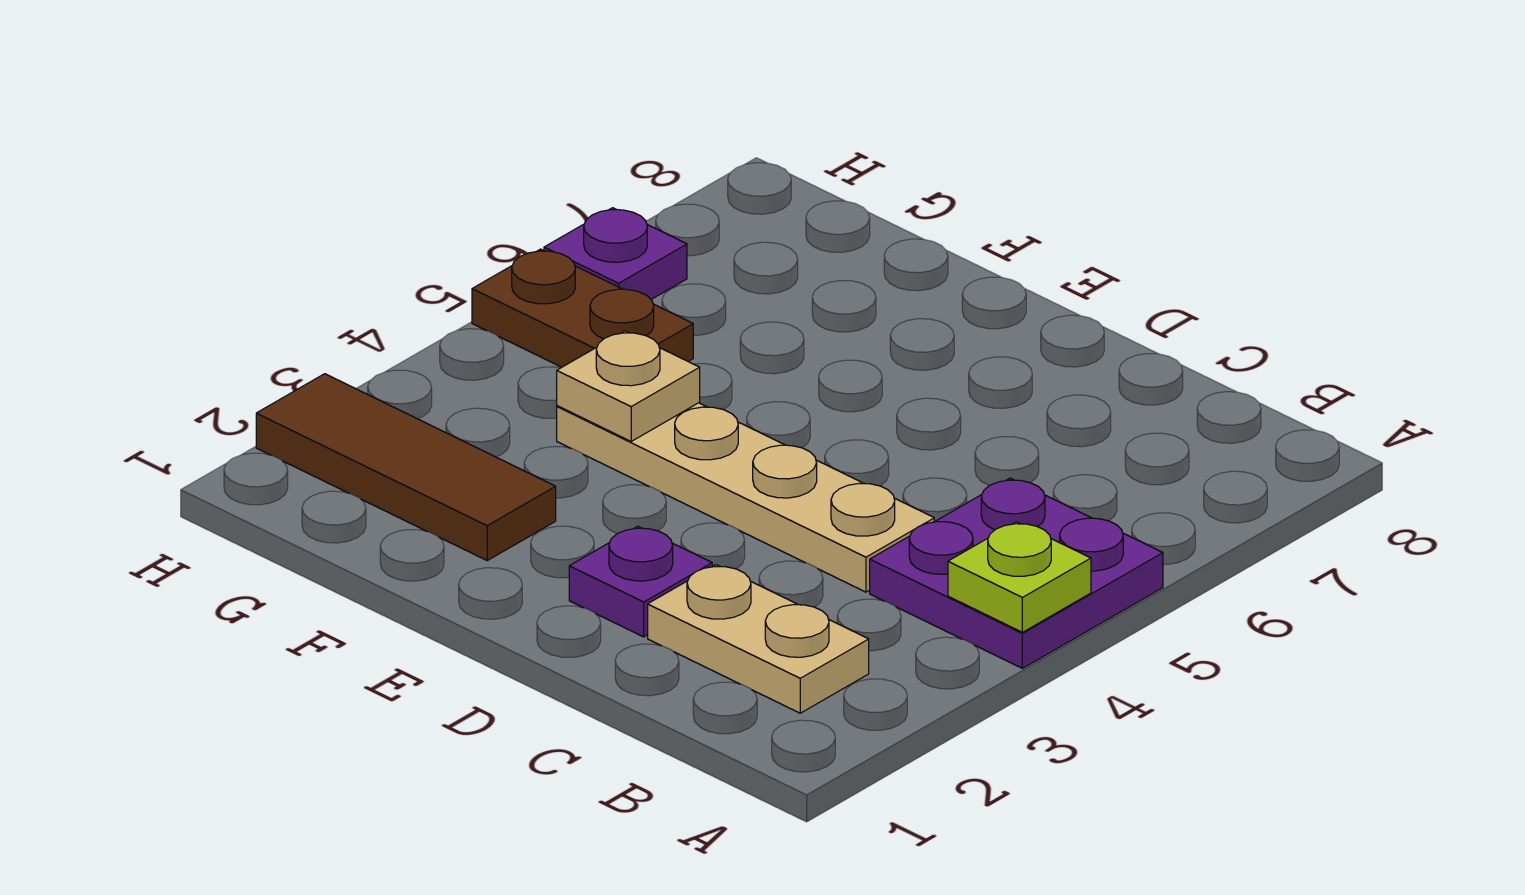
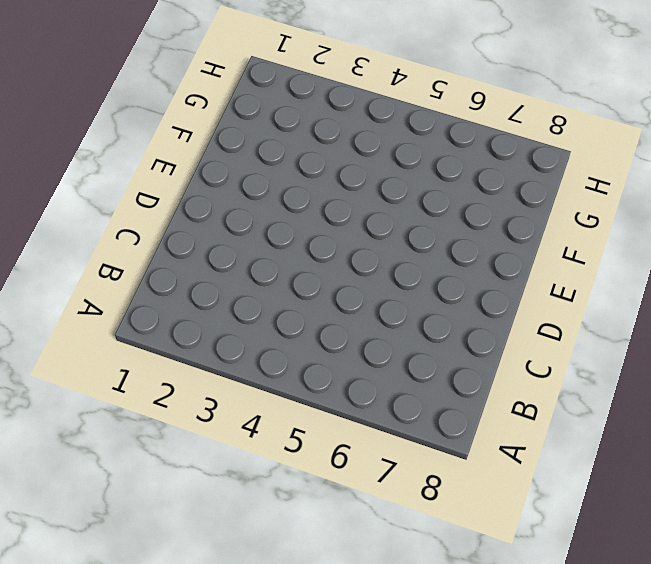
none -> purple 2x2 plate [870,478,1163,668]
none -> tan 1x2 plate [648,565,869,713]

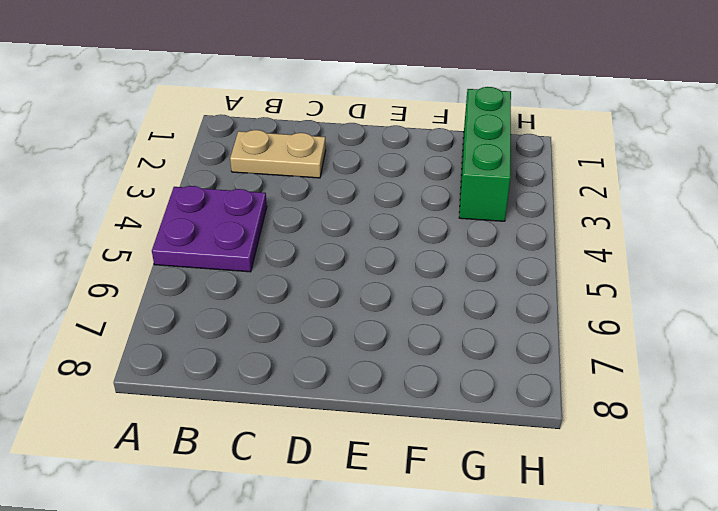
green 1x3 brick [459,87,511,221] -> brown 1x3 tile [256,374,556,560]
none -> tan 1x4 plate [557,403,934,592]
none -> purple 1x1 plate [569,526,712,637]

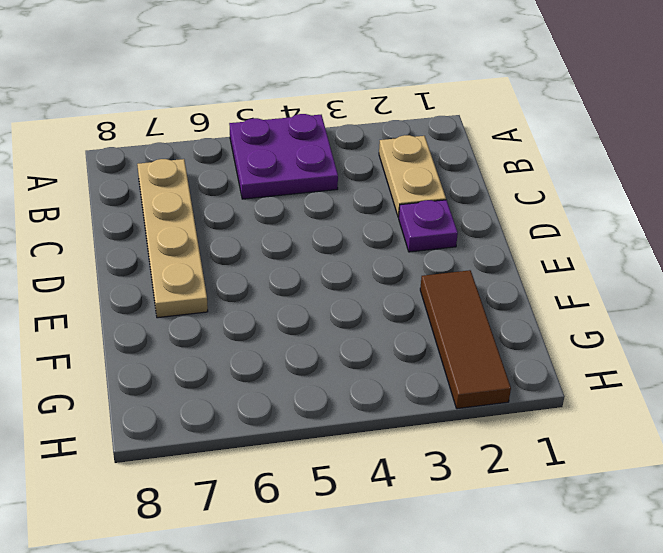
tan 1x4 plate [137,159,208,318] -> tan 1x4 plate moved to [557,403,934,592]
none -> brown 1x2 plate [472,249,693,367]
none -> purple 1x1 plate [544,208,687,299]

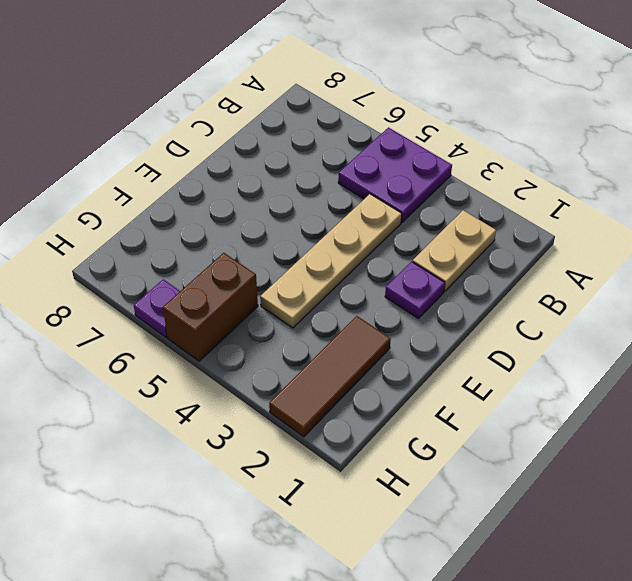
brown 1x2 brick [163,253,258,361] -> brown 1x2 plate [472,249,693,367]
none -> lime 1x1 plate [948,522,1091,632]
none -> tan 1x1 plate [557,331,700,441]

